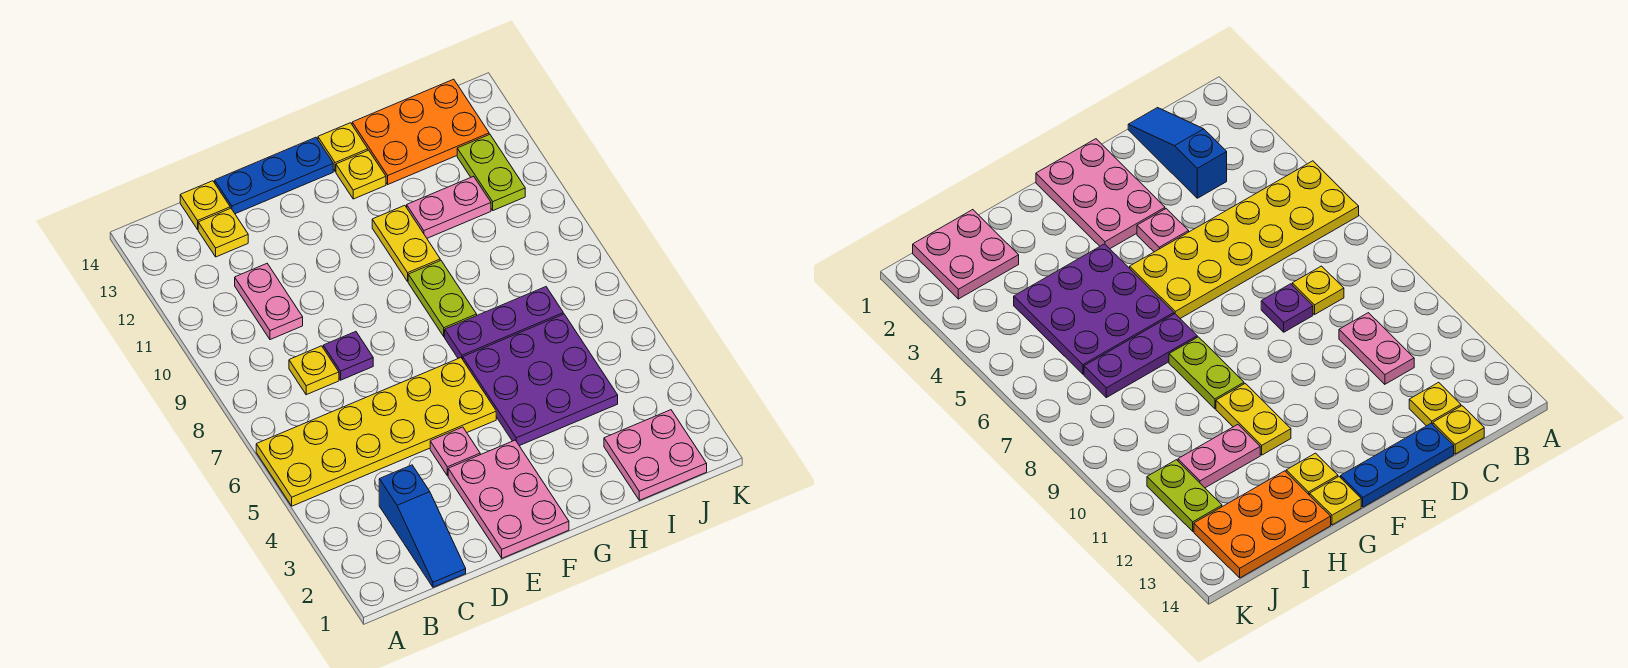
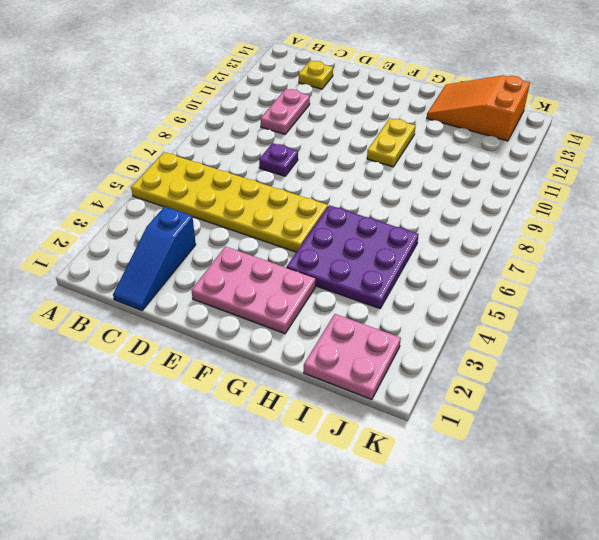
pink 2x3 plate [192,247,316,334] -> pink 2x3 plate turned to [448,440,569,558]
orange 2x3 slope [427,75,530,141] -> orange 2x3 plate [352,79,489,184]
none -> yellow 1x1 plate [289,346,339,395]
none -> yellow 1x1 plate [180,181,230,229]
none -> blue 1x3 plate [215,137,333,214]

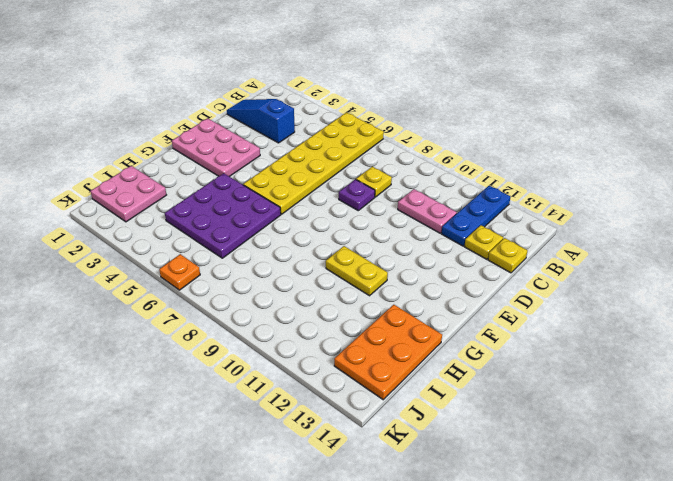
blue 1x3 plate [442,186,510,246] -> blue 1x3 plate moved to [215,137,333,214]
orange 1x1 plate [159,254,200,290] -> none
none -> pink 1x1 plate [430,427,480,476]
none -> purple 1x3 plate [445,287,563,359]
none -> lime 1x2 plate [408,260,477,337]

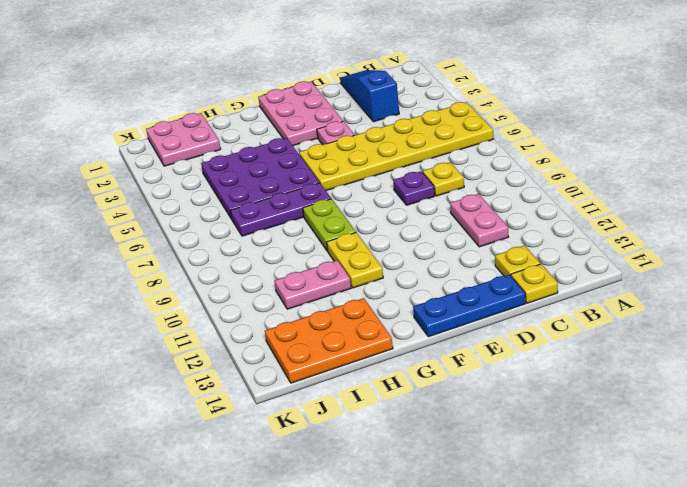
none -> yellow 1x1 plate [336,150,386,199]
none -> yellow 1x1 plate [318,123,368,172]
none -> lime 1x2 plate [457,134,525,210]

